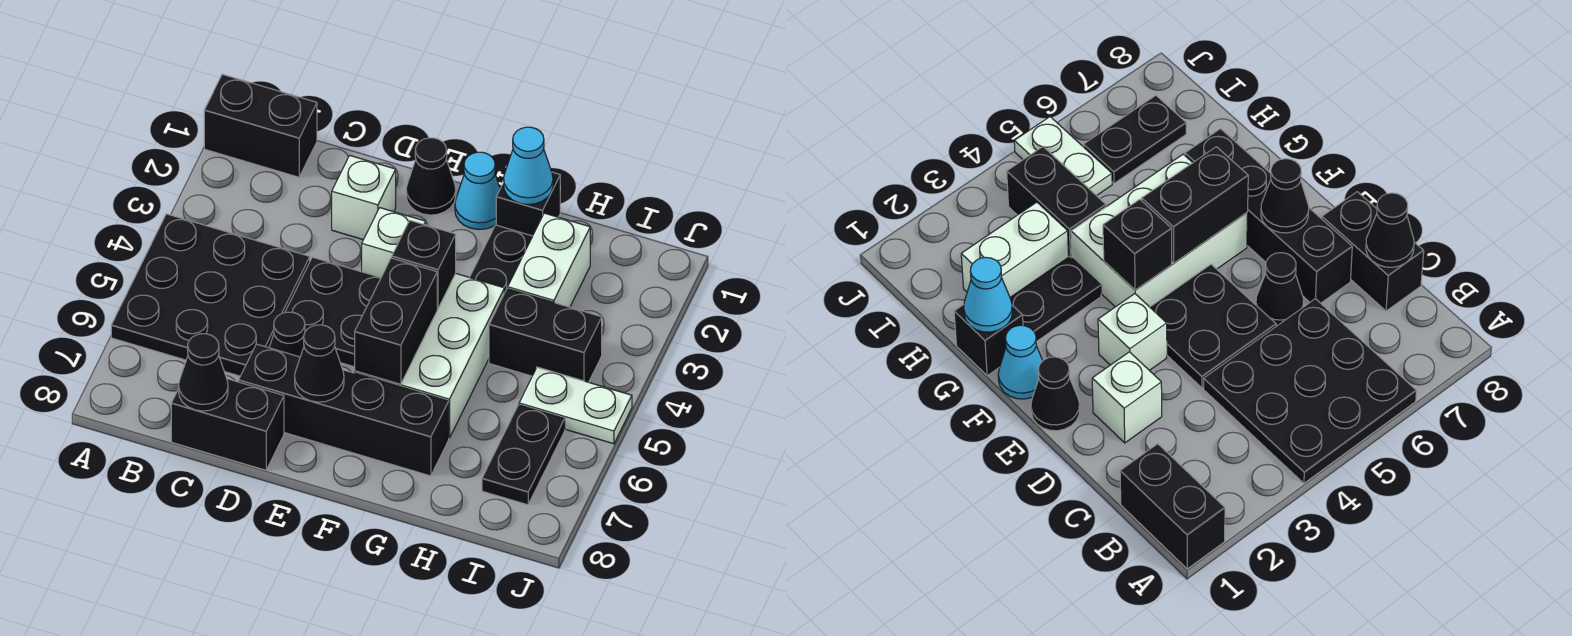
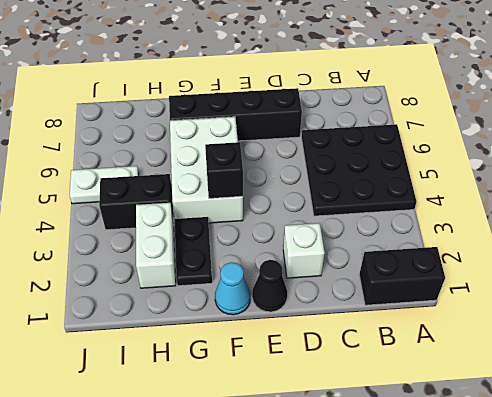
none -> black 1x2 brick [171,379,284,470]
none -> black 2x2 plate [285,257,381,367]
none -> black 1x1 cone [269,312,305,357]

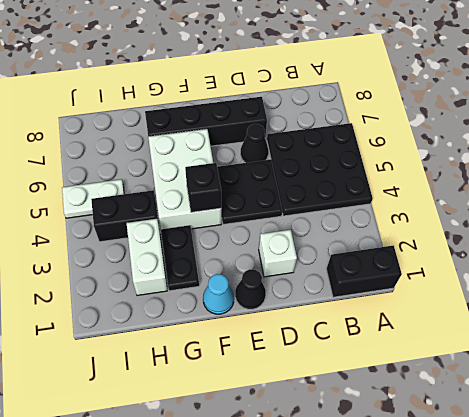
none -> black 1x2 brick [171,379,284,470]
none -> white 1x1 brick [362,208,426,277]
none -> black 1x1 brick [496,172,560,236]

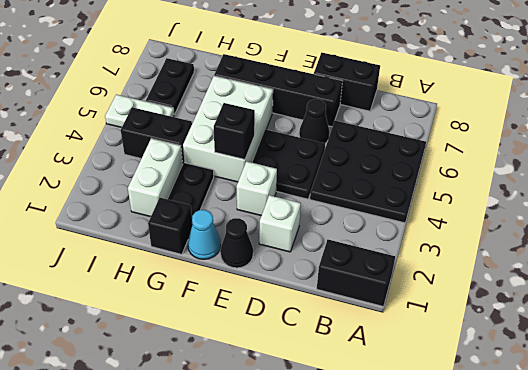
none -> black 1x1 cone [179,334,228,411]
none -> black 1x1 cone [295,325,344,402]
none -> black 1x2 brick [355,258,437,384]

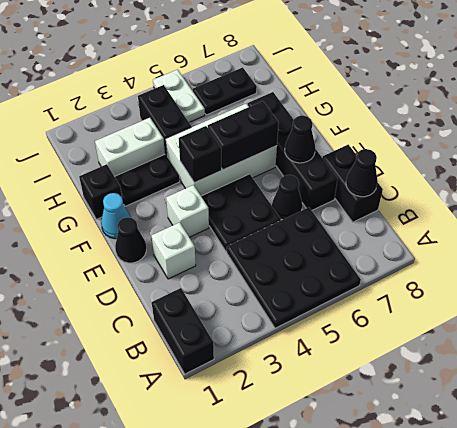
none -> cyan 1x1 cone [504,127,553,204]

